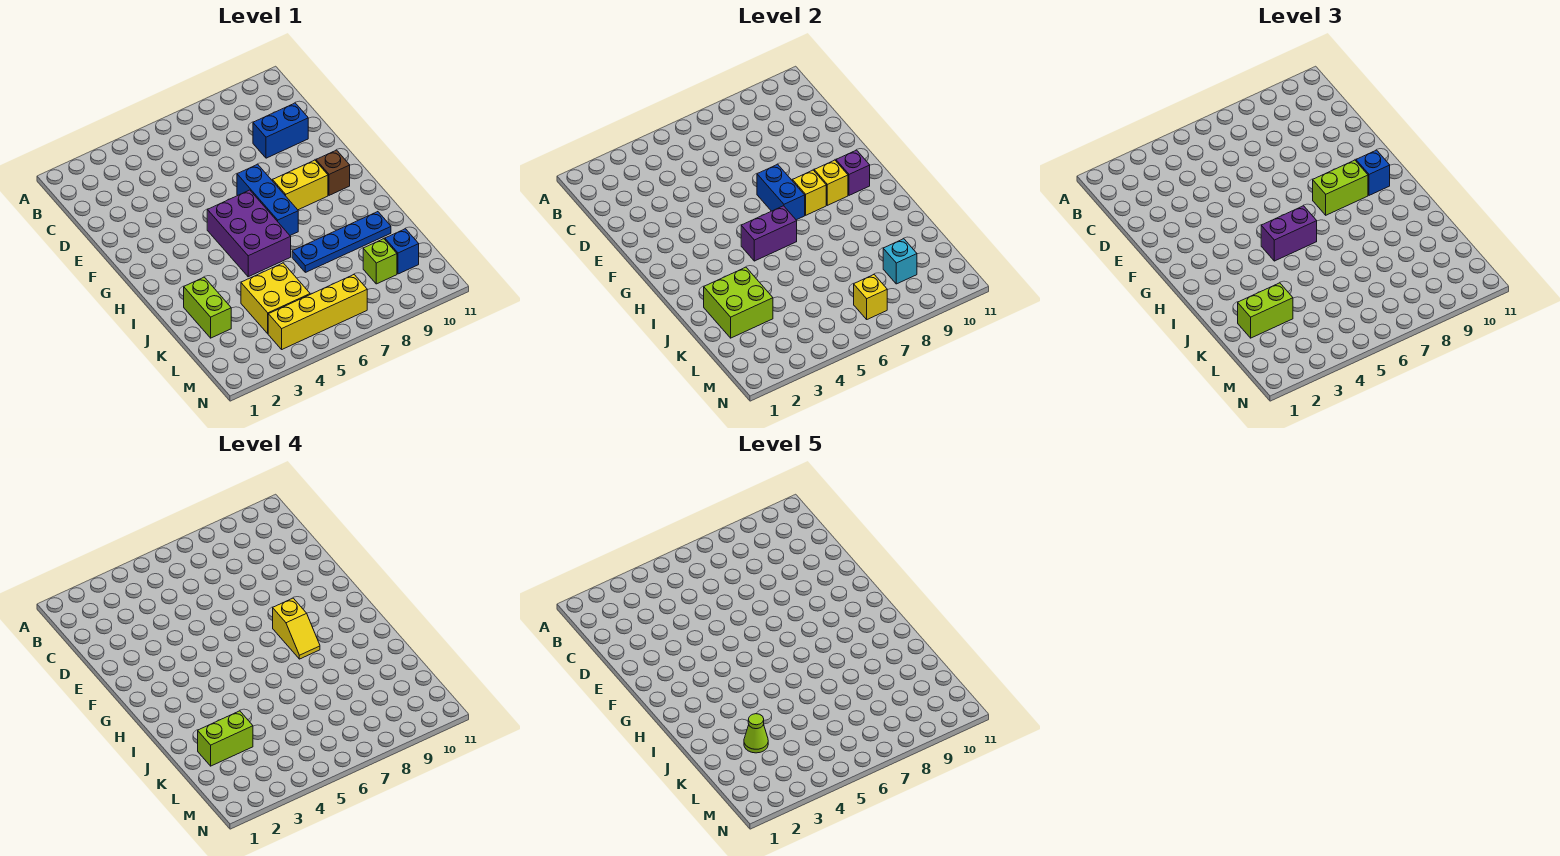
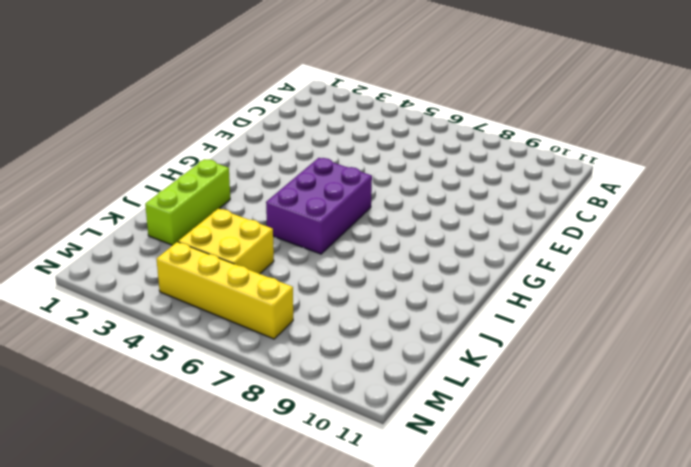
lime 1x3 brick [145,159,230,245] -> lime 1x2 brick [184,277,231,338]
none -> blue 1x2 brick [253,103,308,158]
none -> blue 1x3 brick [237,164,298,235]
none -> yellow 1x2 brick [273,160,328,210]

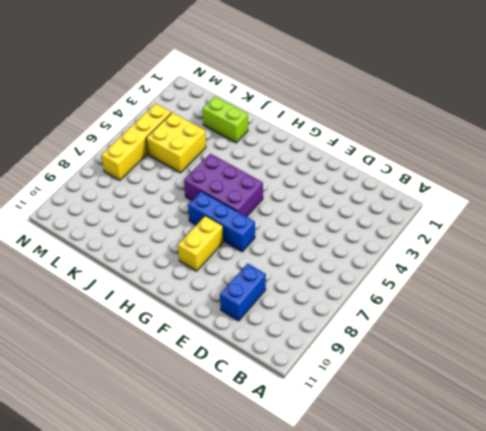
none -> brown 1x1 brick [316,150,350,195]
none -> blue 1x4 plate [292,212,391,272]
none -> lime 1x1 brick [363,239,397,284]

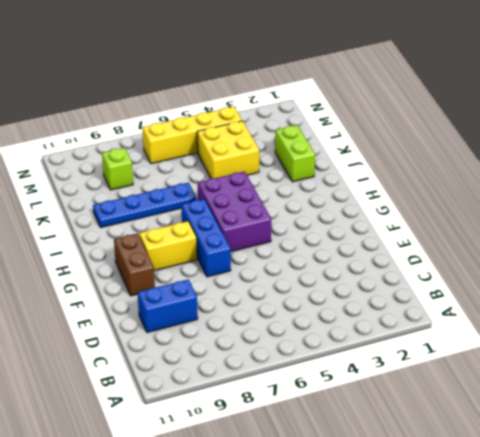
brown 1x2 brick [114,233,155,296] -> brown 1x1 brick [316,150,350,195]
none -> blue 1x1 brick [385,229,419,274]
none -> blue 1x2 brick [757,164,805,220]
none -> yellow 1x1 brick [793,170,826,215]

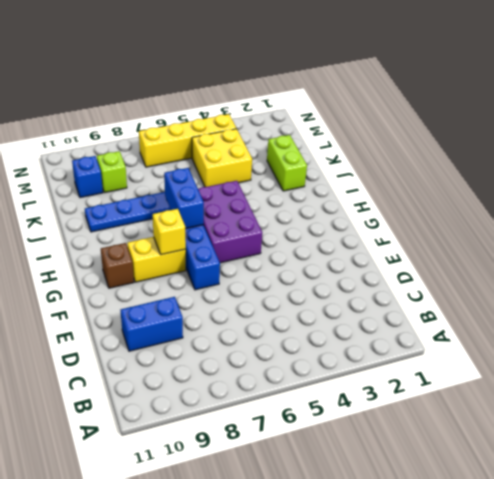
blue 1x2 brick [164,168,204,229] -> blue 1x2 brick moved to [757,164,805,220]
none -> yellow 1x1 brick [814,160,848,205]
none -> purple 1x1 brick [836,150,870,195]
none -> purple 1x2 brick [741,206,797,261]

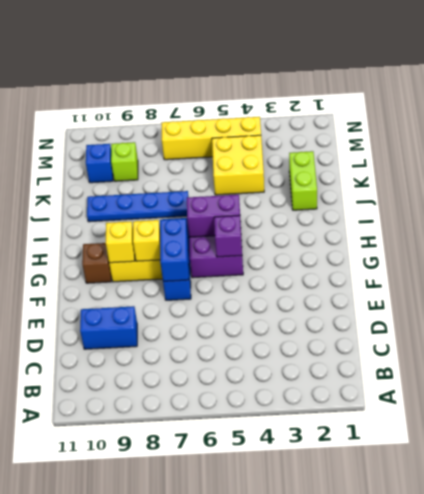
purple 1x1 brick [214,215,242,257] -> purple 1x1 brick moved to [836,150,870,195]
none -> lime 2x2 brick [704,267,773,338]
none -> cyan 1x1 brick [883,239,917,284]
none -> yellow 1x1 brick [854,275,887,319]

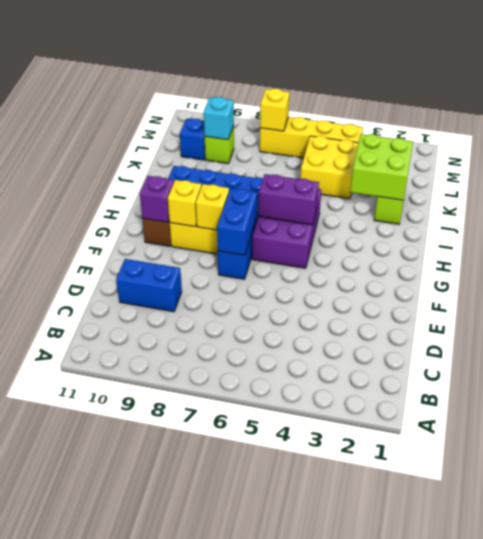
none -> lime 1x2 brick [1313,160,1368,215]
none -> blue 1x1 brick [1356,150,1390,195]
none -> purple 1x2 brick [1261,206,1317,261]

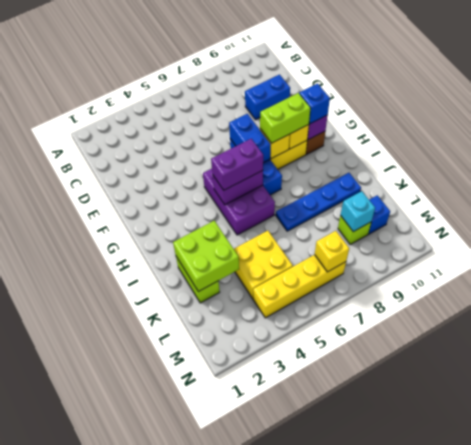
none -> lime 1x2 brick [1238,283,1293,338]
none -> yellow 1x2 slope [273,598,320,659]
none -> lime 1x2 brick [198,711,253,766]

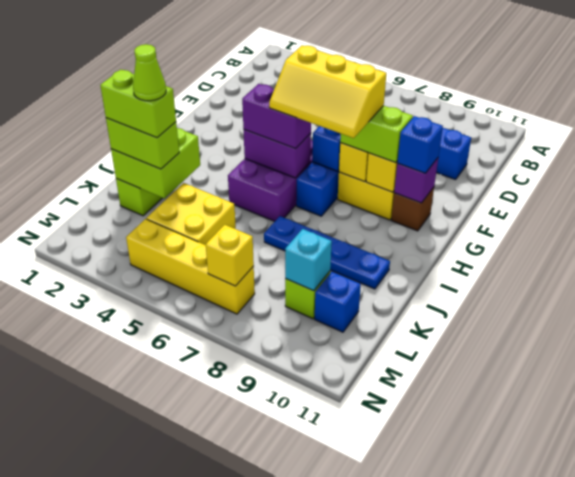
yellow 2x3 slope [269,46,386,138] -> yellow 1x2 slope [273,598,320,659]

